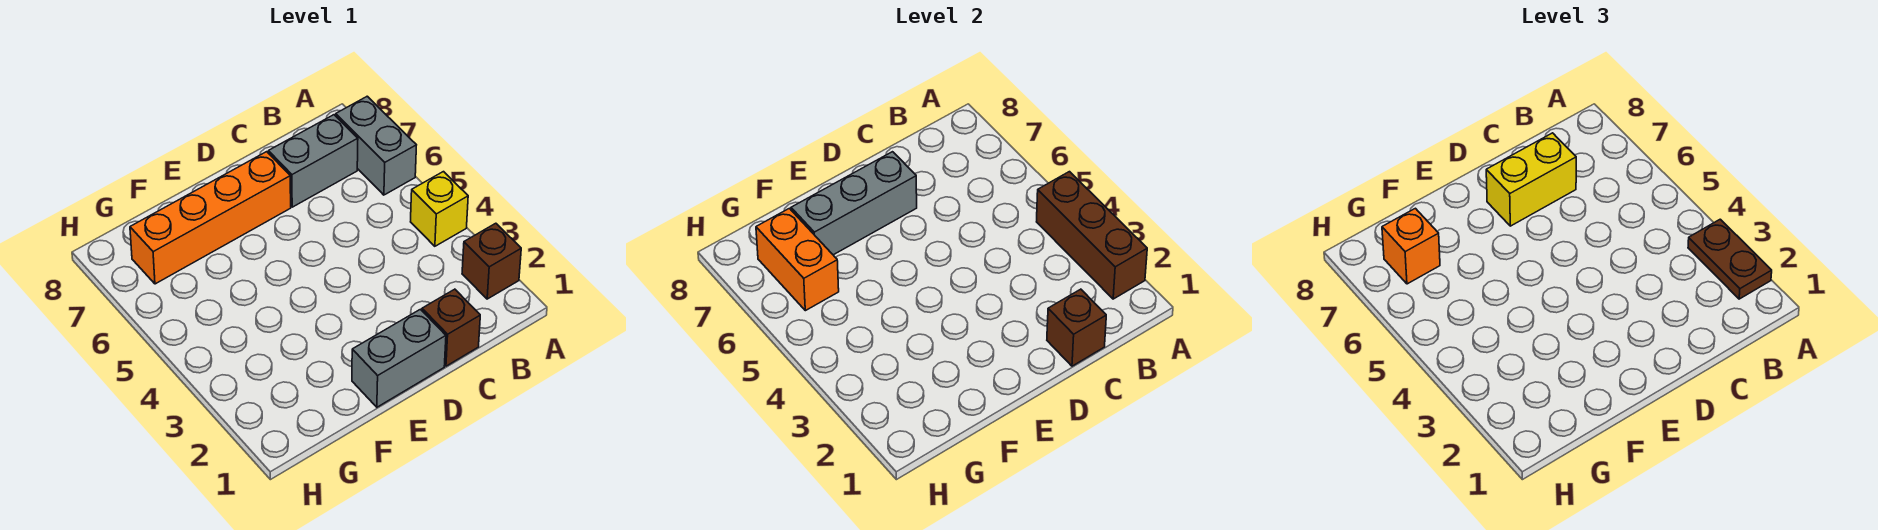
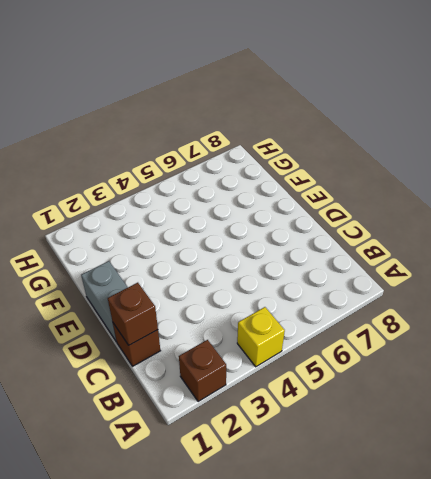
none -> grey 1x2 brick [336,96,416,195]
none -> grey 1x2 brick [268,115,358,207]
none -> orange 1x4 brick [130,152,291,284]

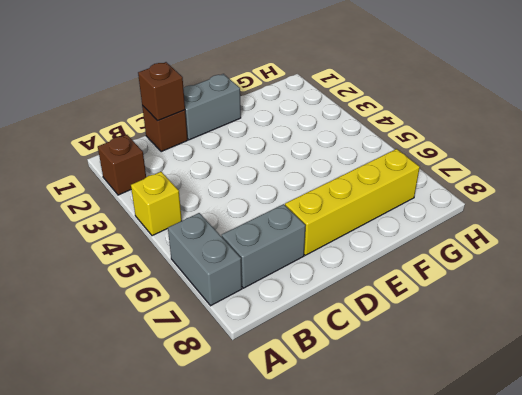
yellow 1x4 brick [285,149,420,255] -> orange 1x4 brick [130,152,291,284]
none -> brown 1x3 brick [1037,172,1147,299]
none -> grey 1x3 brick [791,152,917,255]
none -> orange 1x2 brick [756,208,839,311]

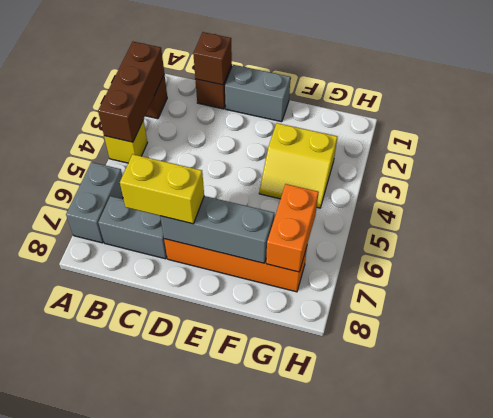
yellow 2x2 slope [259,123,337,208] -> none
none -> brown 1x2 plate [1688,219,1772,299]
none -> orange 1x1 brick [1382,208,1440,284]

